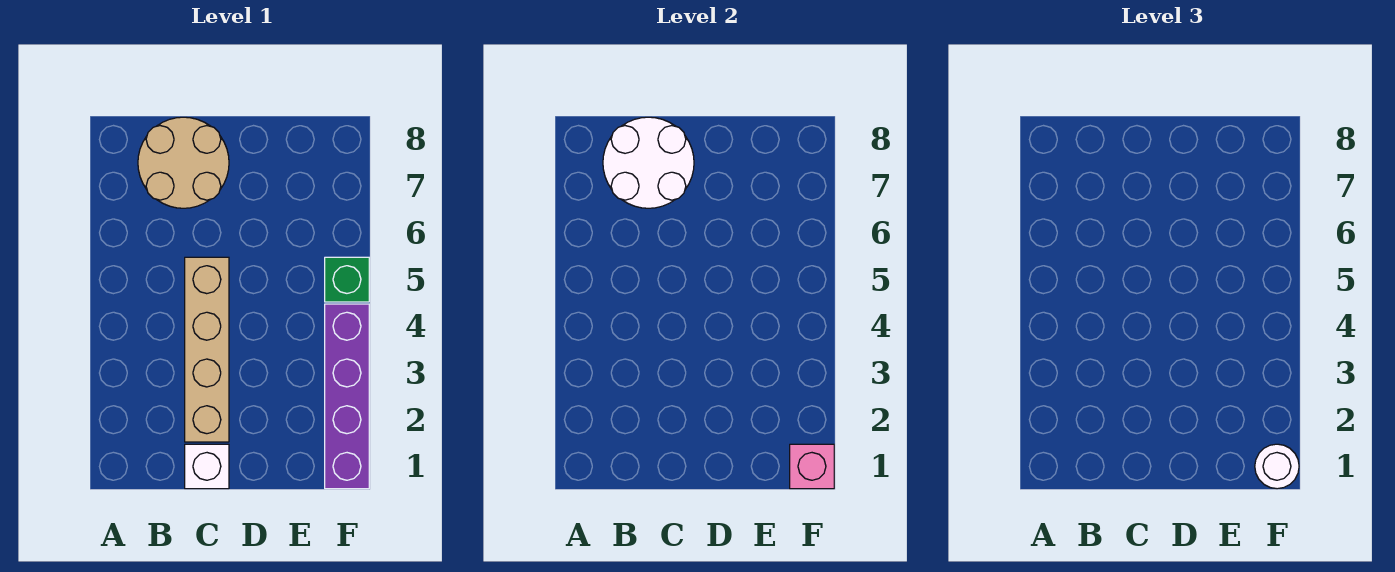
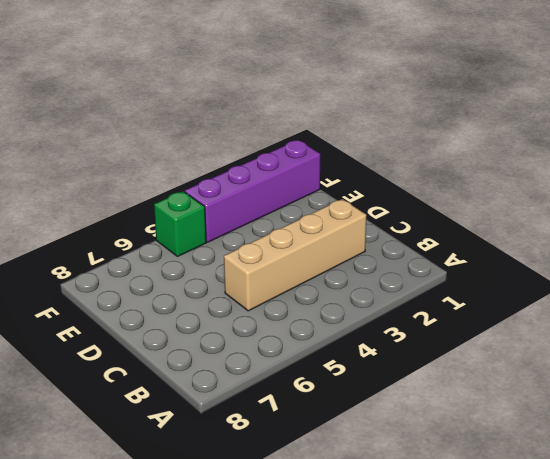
none -> tan 2x2 round brick [138,117,229,208]
none -> white 1x1 brick [185,444,229,489]

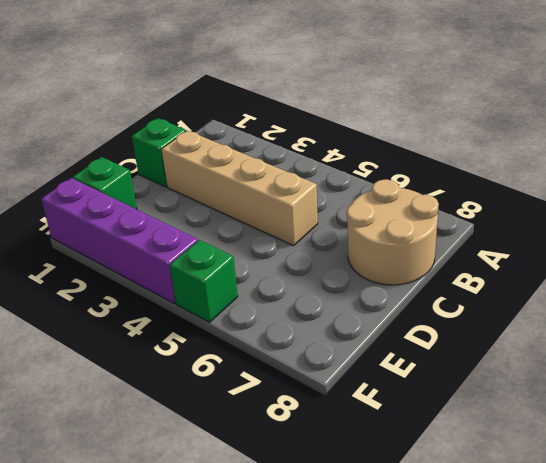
green 1x1 brick [132,118,186,187] -> white 1x1 brick [185,444,229,489]
green 1x1 brick [73,157,137,209] -> none
none -> white 2x2 round brick [603,117,694,208]
none -> pink 1x1 brick [790,444,834,489]

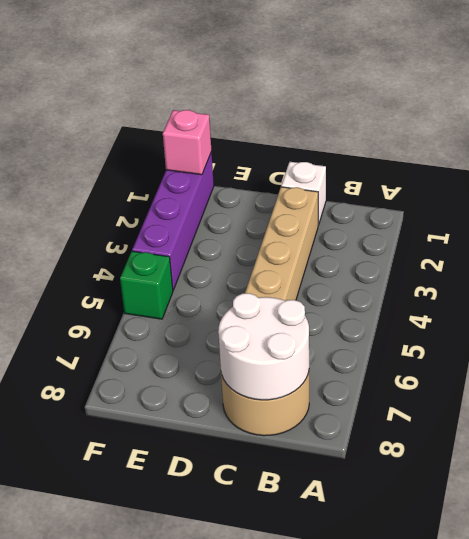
none -> white 1x1 round brick [1255,444,1299,489]

